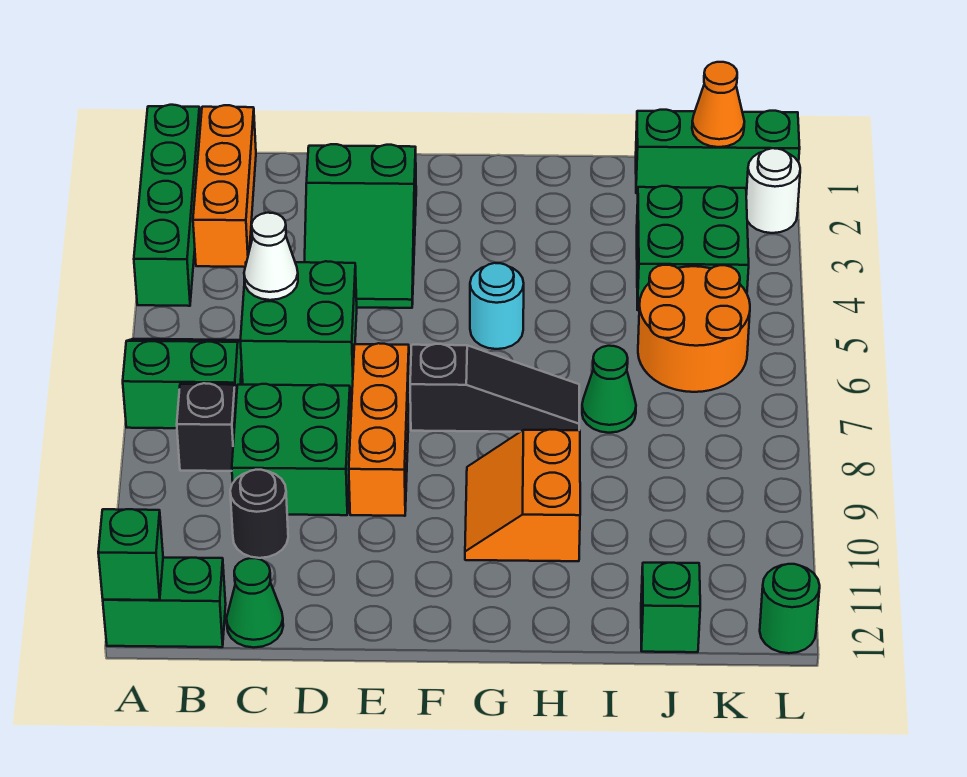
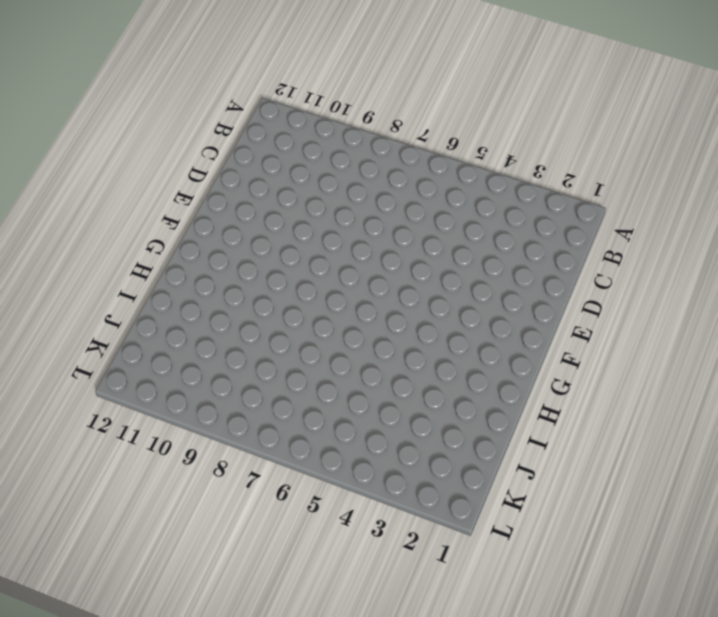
none -> green 1x4 brick [134,105,201,306]
none -> green 2x2 slope [123,339,242,428]
none -> green 1x2 brick [103,558,226,647]

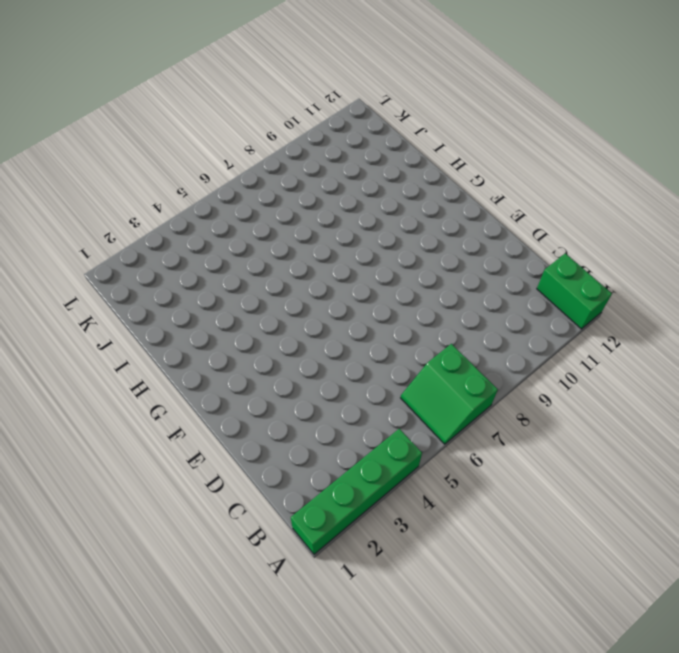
none -> orange 1x3 brick [193,105,256,267]
none -> black 1x1 brick [177,383,236,471]
none -> green 2x2 brick [240,261,357,389]

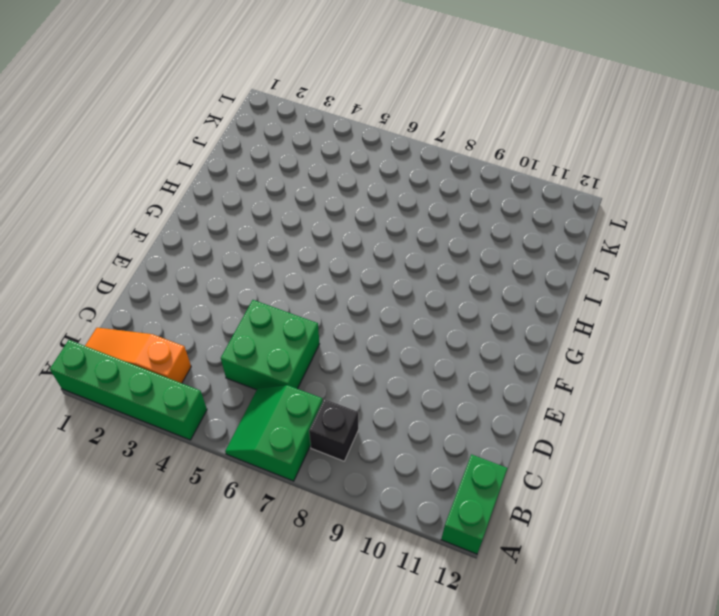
orange 1x3 slope [85,328,191,383] -> orange 1x3 brick [193,105,256,267]
none -> green 2x2 brick [232,384,351,515]
none -> black 1x1 round brick [230,470,288,558]
none -> green 1x1 cone [227,558,283,648]

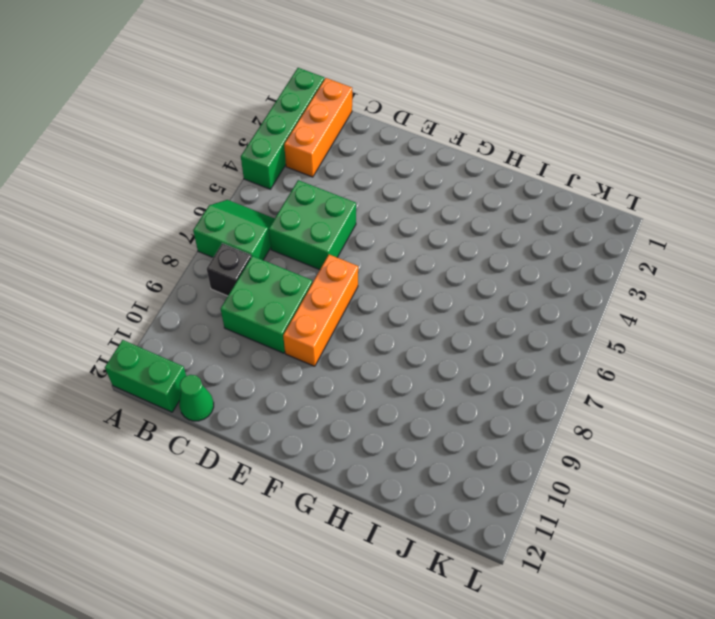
none -> black 1x1 round brick [230,470,288,558]
none -> green 2x3 slope [305,144,416,308]
none -> black 1x3 slope [410,344,579,432]

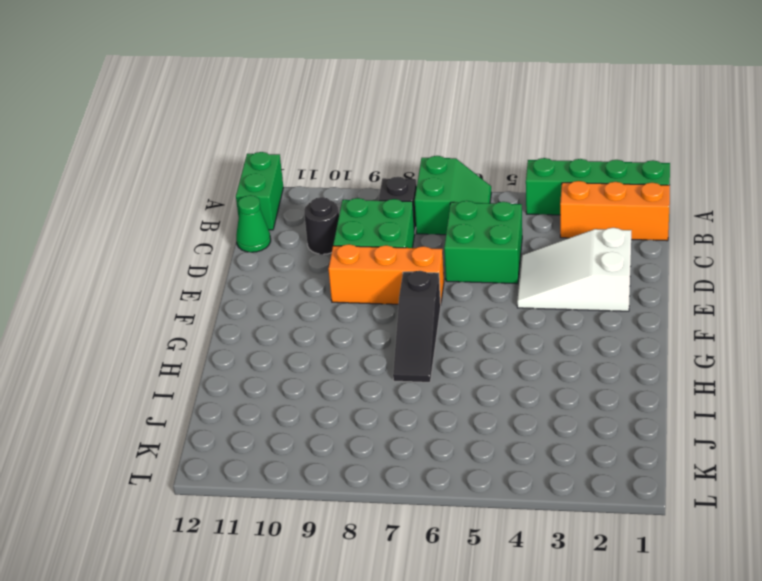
white 2x3 slope [517,228,631,311] -> green 2x3 slope [305,144,416,308]
none -> cyan 1x1 round brick [470,263,524,349]
none -> orange 2x2 slope [465,430,580,561]
none -> green 1x1 cone [582,346,636,433]

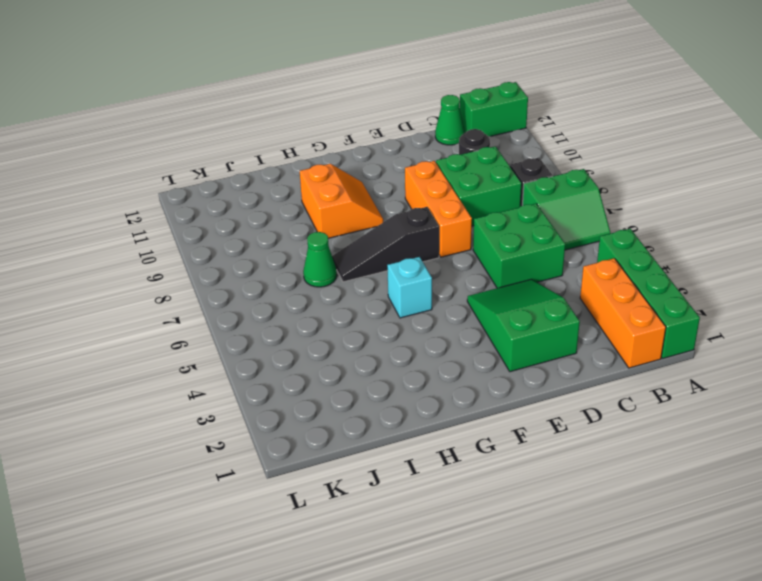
cyan 1x1 brick [387,257,432,318] -> cyan 1x1 round brick [470,263,524,349]
none -> green 1x3 brick [636,110,800,194]
none -> green 2x2 brick [637,186,749,310]
none -> orange 2x2 round brick [638,265,750,392]

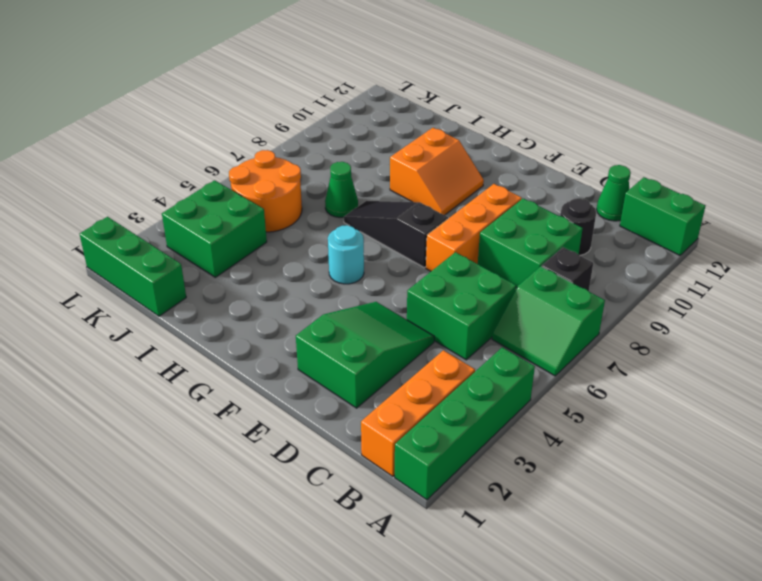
none -> green 1x1 brick [641,563,700,652]
none -> white 1x1 round brick [746,148,800,233]
none -> green 1x1 round brick [760,564,820,653]

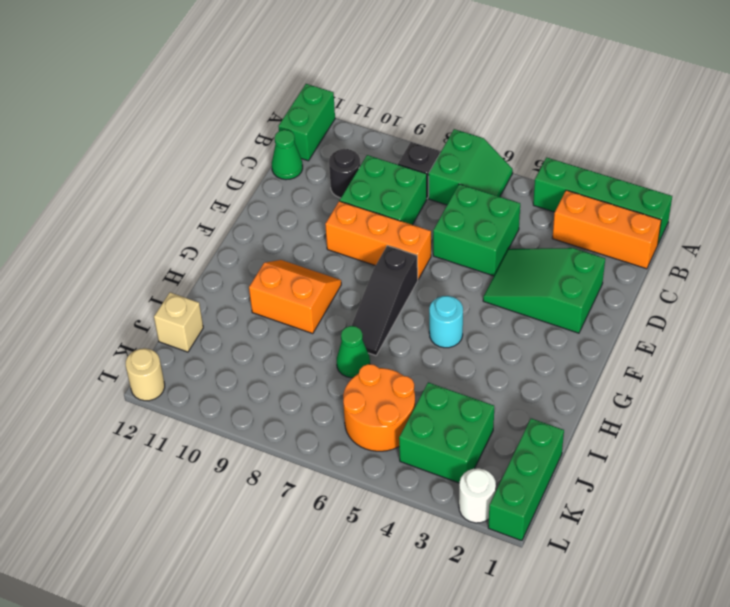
tan 1x1 brick [154,292,203,352] -> green 1x1 brick [641,563,700,652]
tan 1x1 round brick [126,348,165,401] -> green 1x1 round brick [760,564,820,653]
none -> green 1x1 brick [98,509,163,600]
none -> white 1x1 cone [244,213,298,300]
none -> orange 1x1 cone [692,62,745,147]

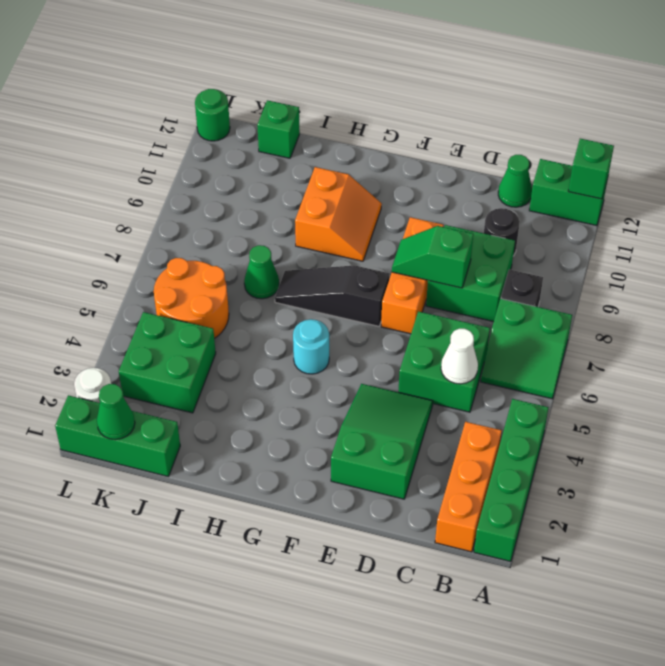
green 1x2 slope [392,226,473,288] -> none
green 1x1 cone [97,384,135,440] -> orange 1x1 cone [692,62,745,147]

